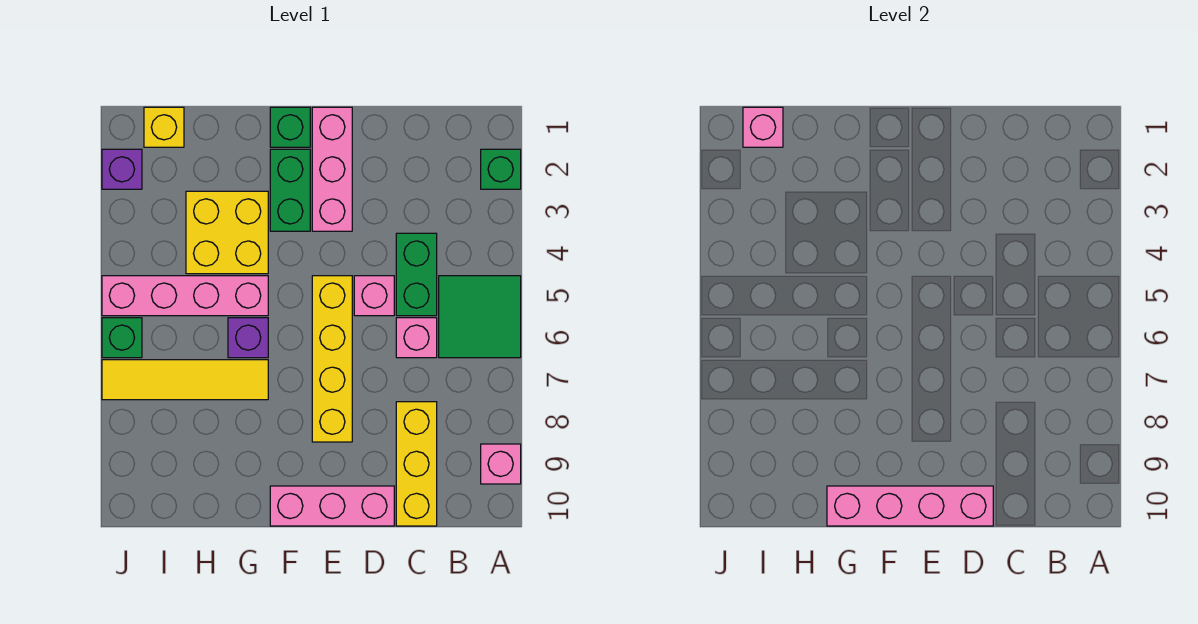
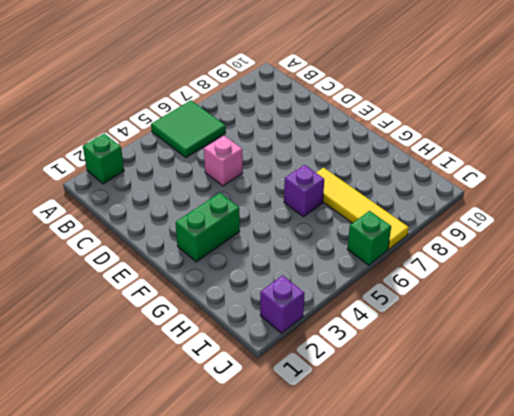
none -> pink 1x1 brick [481,444,521,484]
none -> green 1x2 brick [396,233,437,316]
none -> pink 1x1 brick [396,318,437,358]

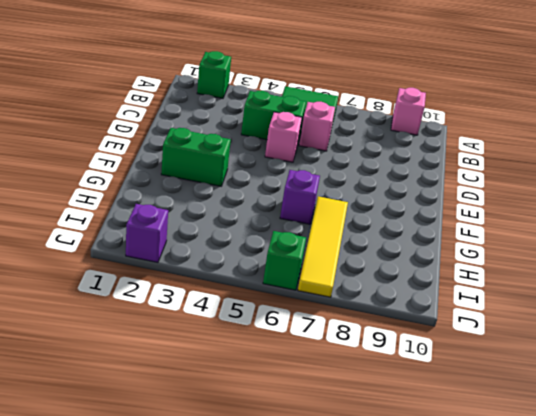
none -> yellow 1x3 brick [396,402,437,526]
none -> pink 1x3 brick [270,486,394,526]
none -> pink 1x3 brick [312,107,352,231]

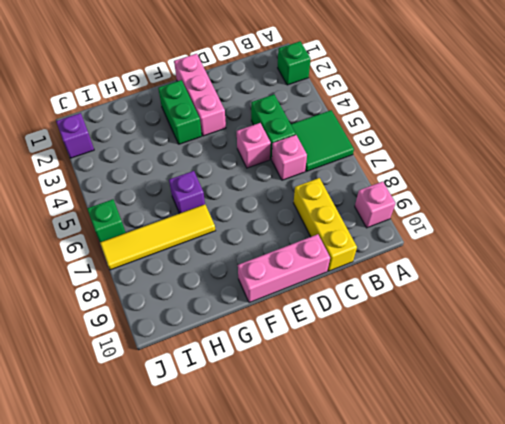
none -> yellow 1x4 brick [312,276,352,442]
none -> green 1x1 brick [270,107,310,147]
none -> yellow 2x2 brick [186,191,268,274]

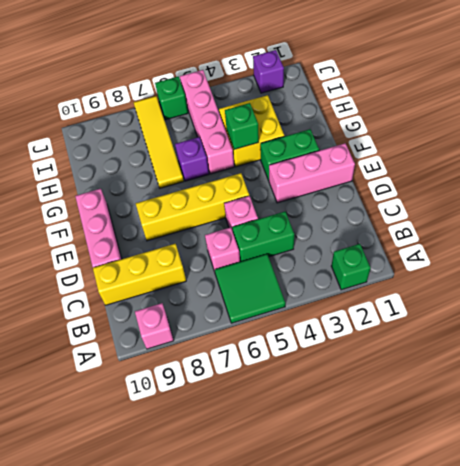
green 1x1 brick [225,103,259,149] -> green 1x1 brick moved to [270,107,310,147]
none -> yellow 1x1 brick [144,107,184,147]
none -> pink 1x4 brick [827,486,993,526]
none -> pink 1x1 brick [743,107,783,147]

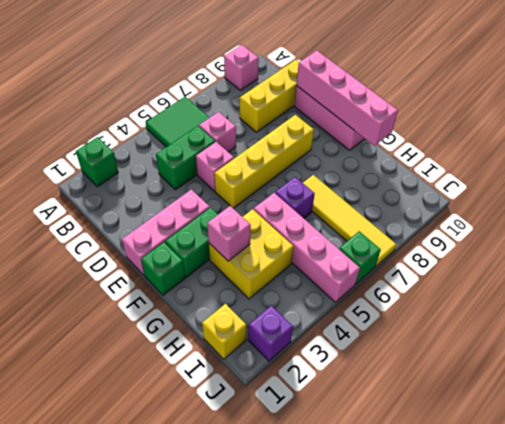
pink 1x1 brick [207,206,251,261] -> pink 1x1 brick moved to [743,107,783,147]

